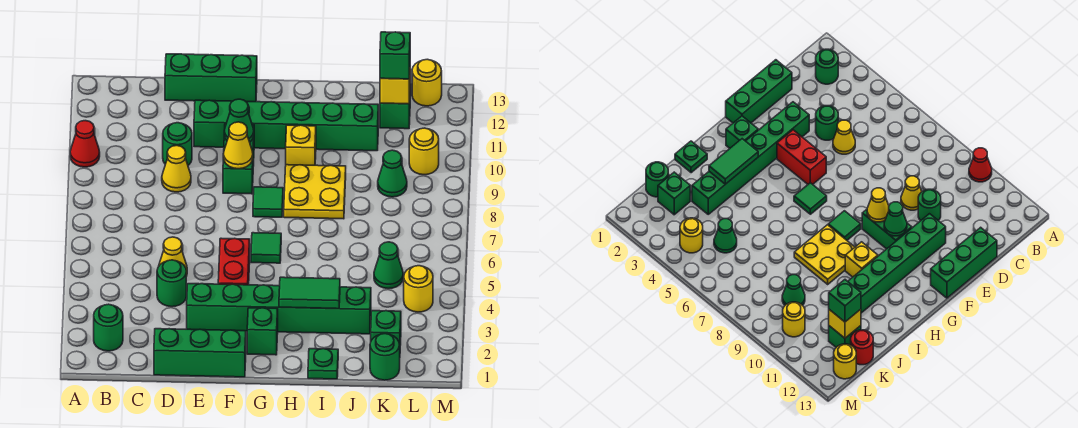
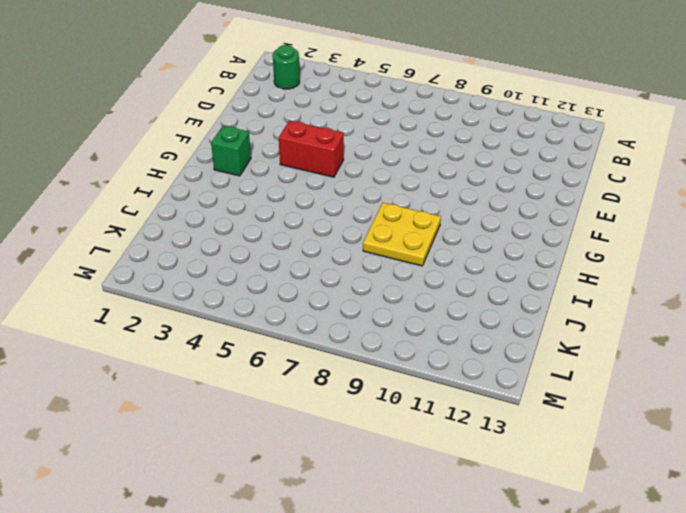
none -> red 1x1 cone [70,121,100,167]
none -> green 1x3 brick [154,329,246,377]
none -> green 1x1 round brick [157,260,186,307]
none -> yellow 1x1 cone [159,237,187,276]

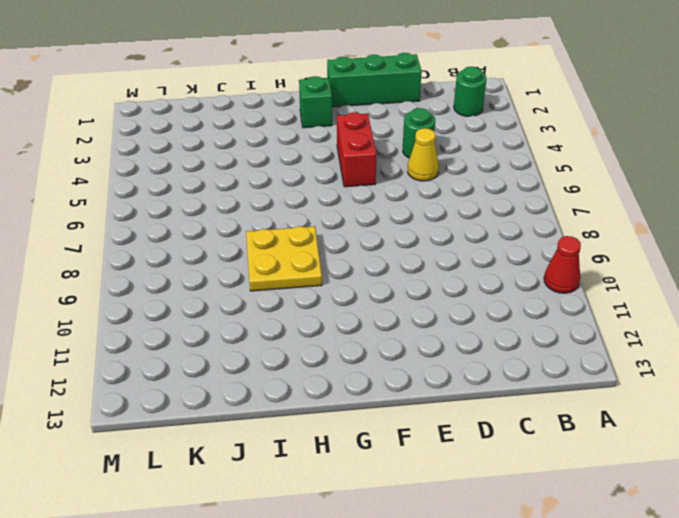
none -> yellow 1x1 cone [162,145,191,192]
none -> green 1x1 round brick [163,123,192,165]
none -> green 1x3 brick [165,54,257,102]
none -> green 1x6 brick [187,284,371,334]

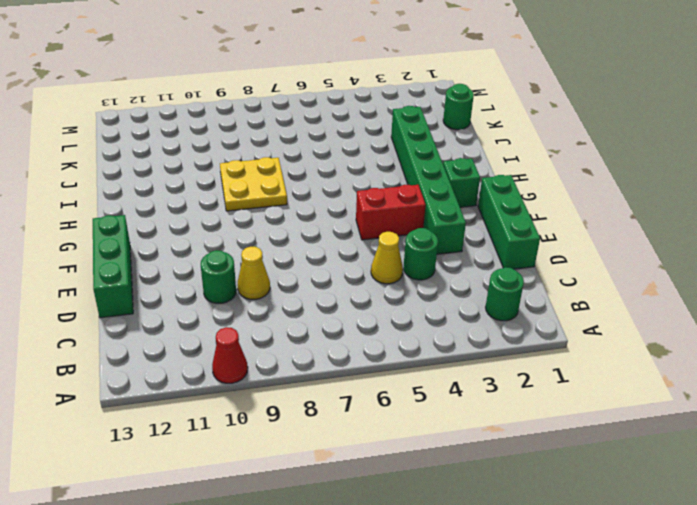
none -> green 1x6 brick [194,100,378,151]
none -> green 1x2 brick [223,124,254,194]
none -> green 1x1 tile [251,233,281,263]
none -> green 1x1 tile [253,187,283,217]

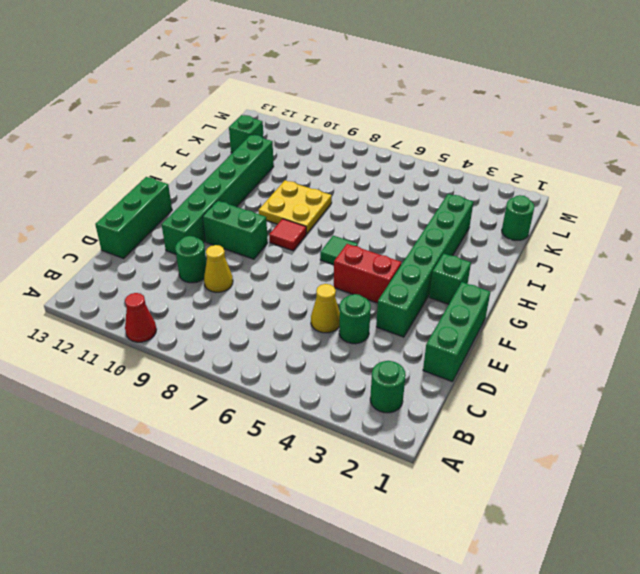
red 1x1 tile [269,219,306,251] -> green 1x1 tile [253,187,283,217]
none -> yellow 1x1 brick [286,125,316,165]
none -> green 1x1 plate [308,349,338,379]
none -> green 1x1 brick [371,311,401,345]
none -> green 1x1 cone [374,242,403,289]

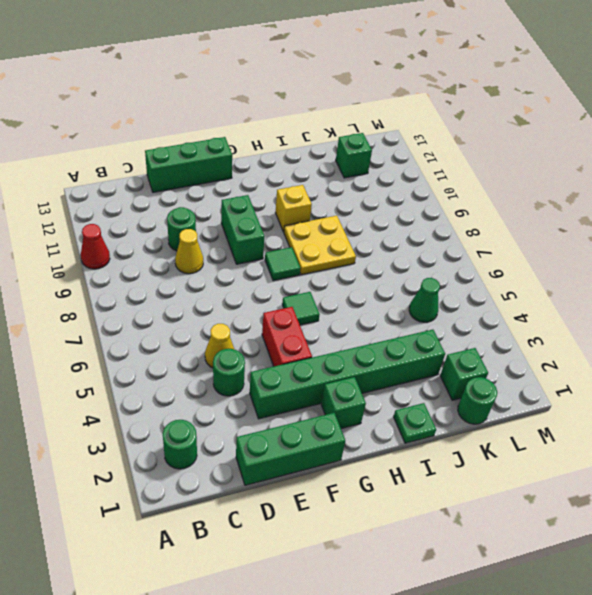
none -> green 1x6 brick [194,100,378,151]
none -> green 1x1 cone [378,150,407,197]
none -> red 1x1 round brick [851,330,873,365]
none -> yellow 1x1 round brick [404,266,433,312]

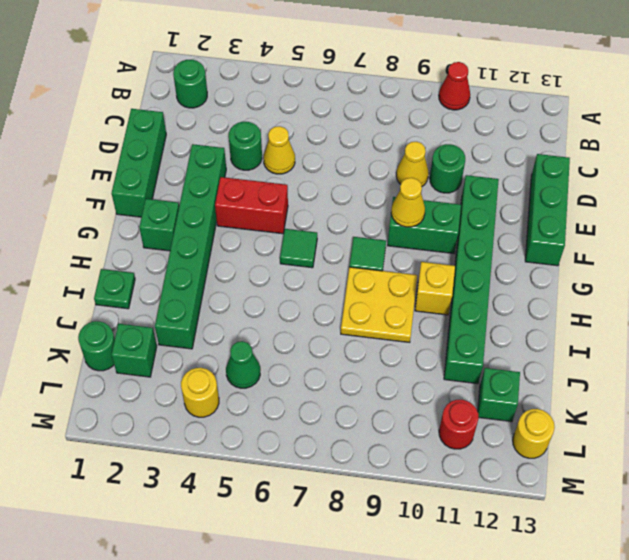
red 1x1 round brick [439,400,479,449] -> red 1x1 round brick moved to [851,330,873,365]
none -> green 1x1 cone [378,150,407,197]
none -> yellow 1x1 round brick [409,128,439,175]
none -> green 1x1 cone [224,99,254,142]
none -> green 1x2 tile [279,277,340,309]

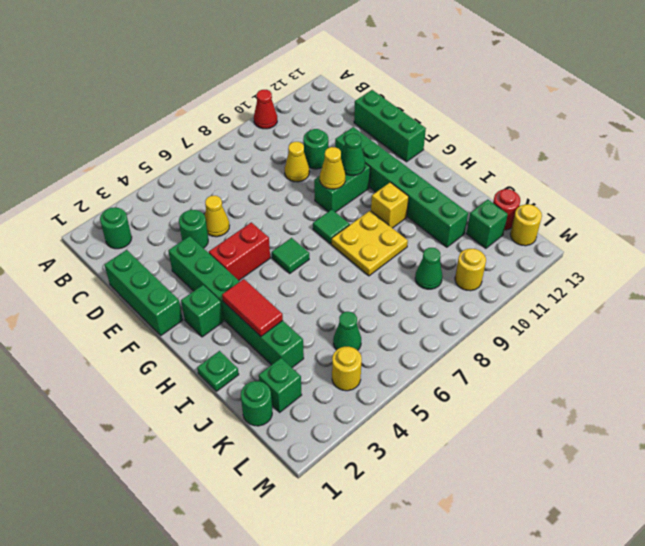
red 1x2 tile [222,279,283,336] -> green 1x2 tile [279,277,340,309]
none -> yellow 1x1 brick [380,75,410,104]
none -> green 1x1 brick [380,32,410,79]

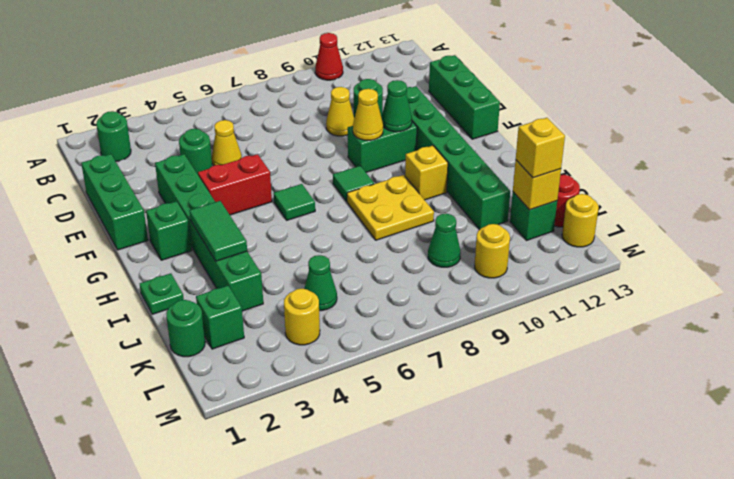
yellow 1x1 brick [516,118,565,178] -> green 1x1 brick [380,32,410,79]

